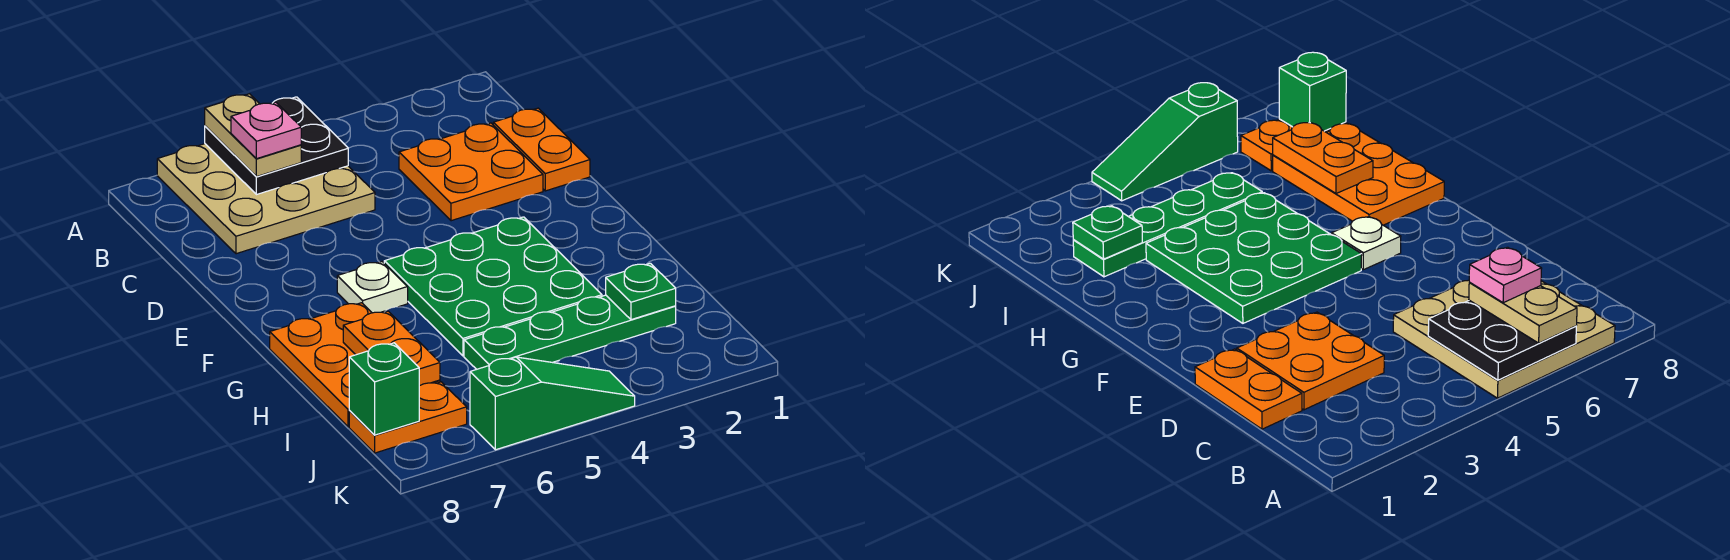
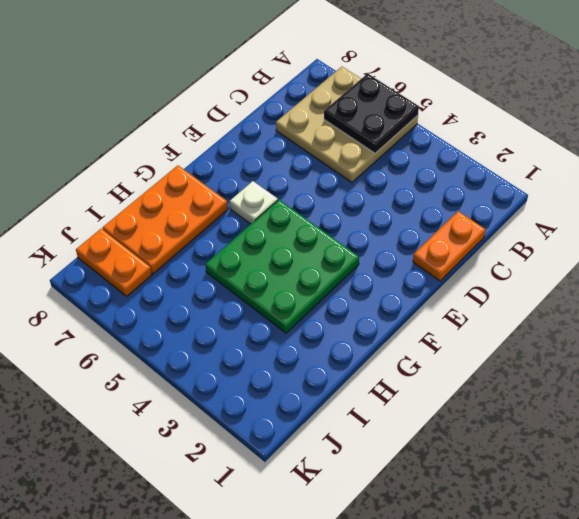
none -> orange 2x2 plate [399,123,543,221]
none -> green 1x4 plate [464,295,676,369]
none -> green 1x3 slope [470,357,635,450]

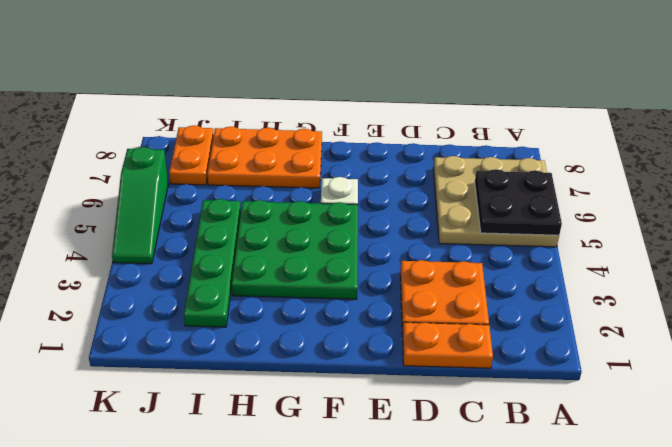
none -> orange 1x2 plate [343,311,440,386]
none -> green 1x1 plate [606,263,676,320]
none -> green 1x1 brick [349,343,419,435]

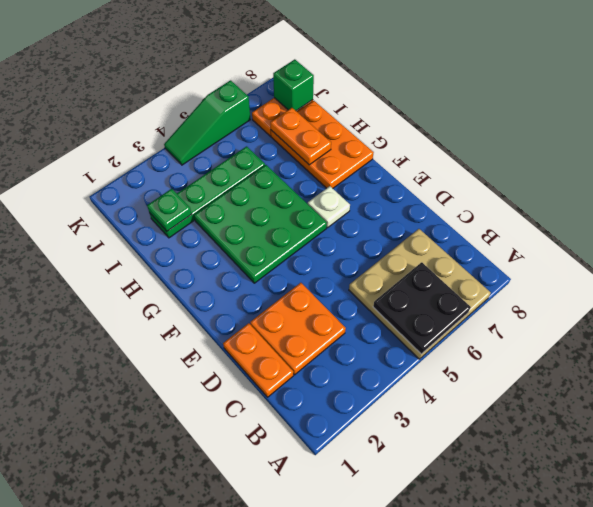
none -> tan 1x2 plate [205,94,301,177]
none -> pink 1x1 plate [231,102,301,159]

